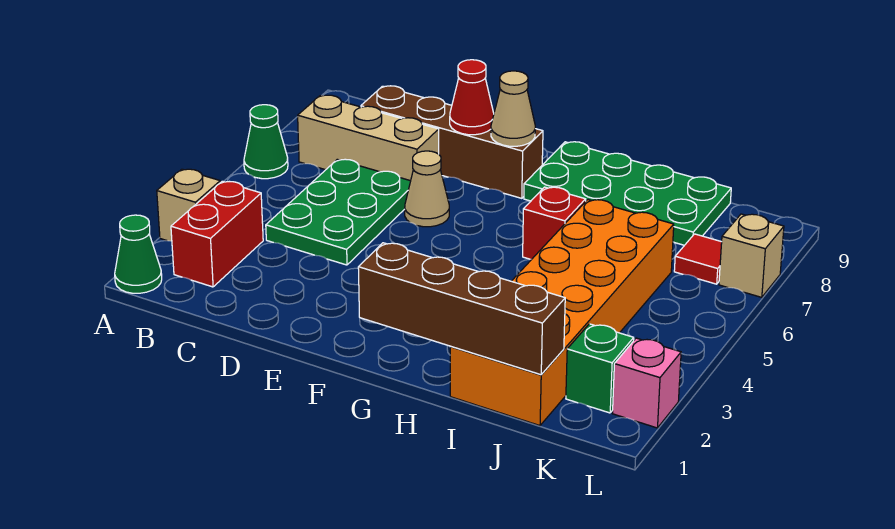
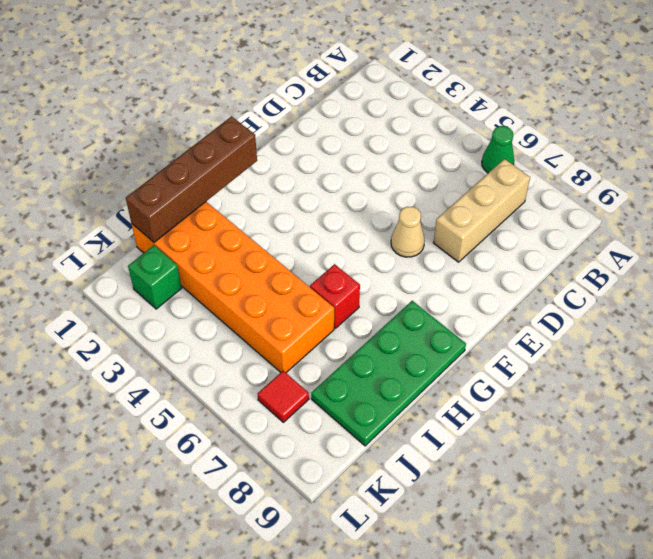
none -> green 1x1 cone [115,215,162,293]
none -> tan 1x1 brick [157,169,220,241]
none -> red 1x2 brick [171,181,263,287]

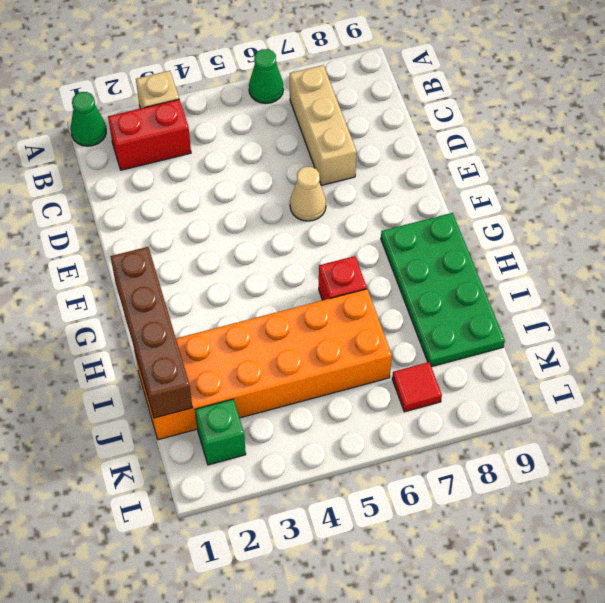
none -> green 2x3 plate [266,159,411,265]
none -> brown 1x4 brick [361,86,543,198]
none -> pink 1x1 brick [612,338,681,428]

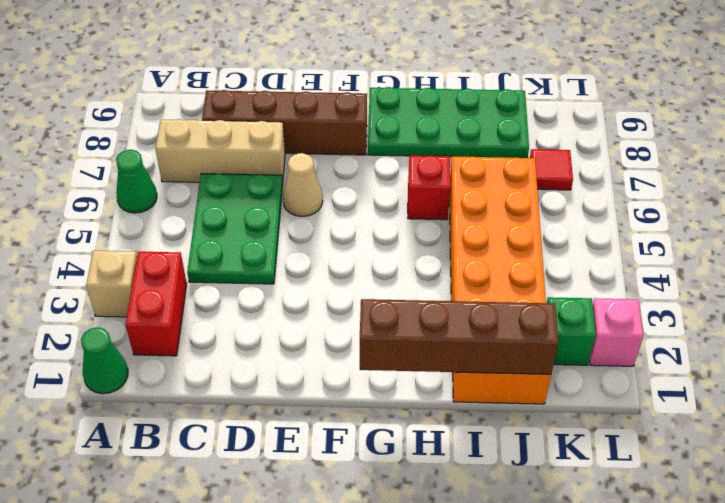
none -> tan 1x1 brick [719,214,784,297]
none -> red 1x1 cone [450,60,494,135]
none -> tan 1x1 cone [491,71,535,146]

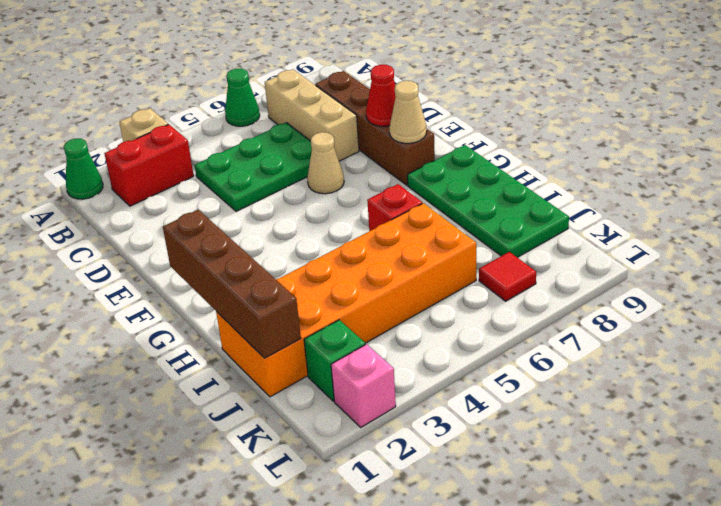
none -> tan 1x1 brick [719,214,784,297]

